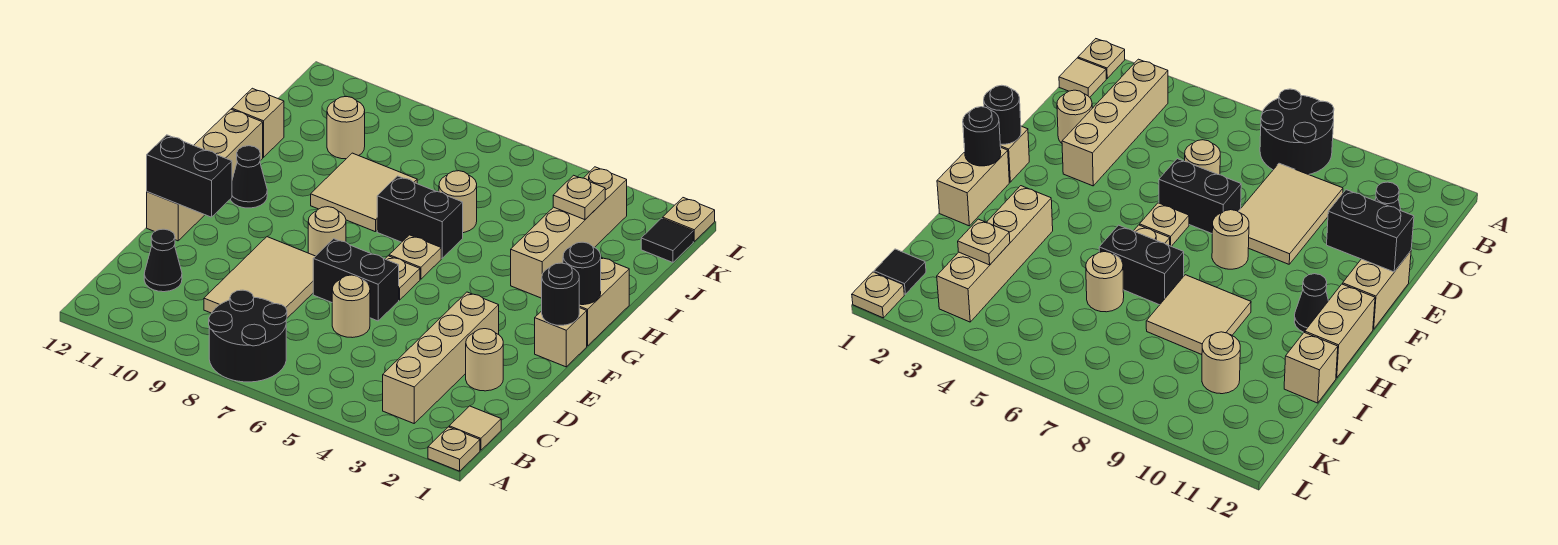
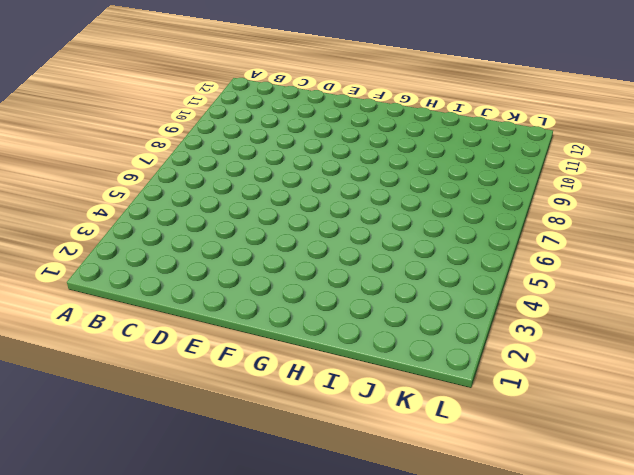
none -> tan 1x1 plate [428,427,480,471]
none -> black 2x2 round brick [209,290,287,382]
none -> tan 1x1 tile [449,406,501,450]

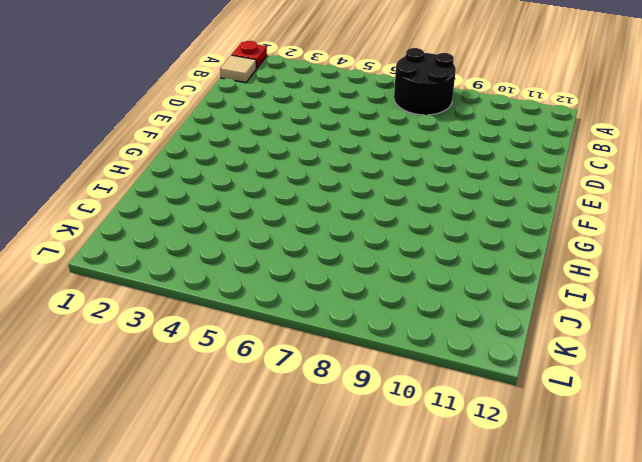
red 1x1 plate [232,41,267,68] -> tan 1x1 plate [428,427,480,471]
none -> tan 1x4 brick [383,292,499,423]
none -> tan 2x3 tile [204,237,315,318]
none -> black 1x1 cone [144,229,182,292]

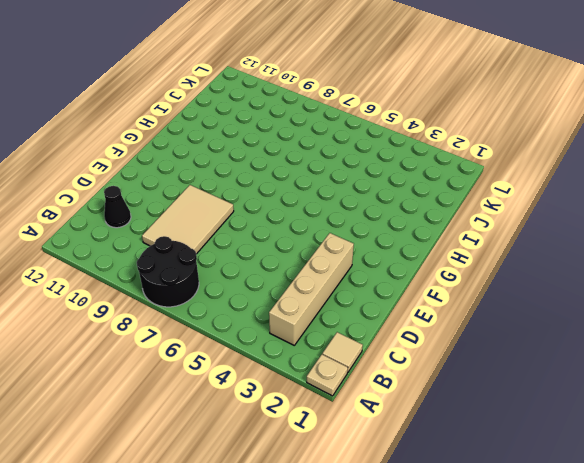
none -> tan 1x1 round brick [466,329,503,391]
none -> tan 1x1 round brick [332,275,370,338]
none -> black 1x2 brick [313,239,399,321]

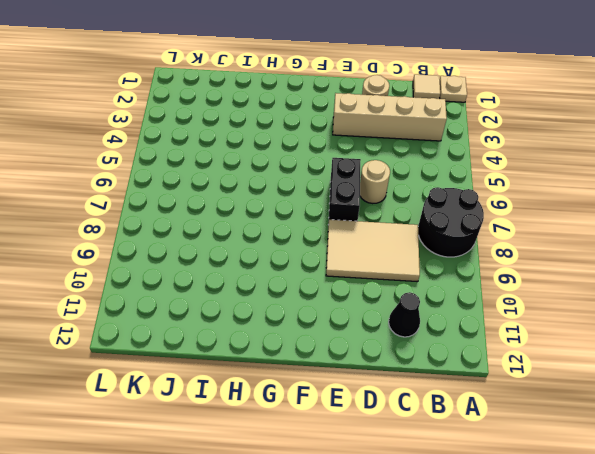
none -> tan 1x2 brick [147,192,204,241]
none -> tan 1x1 brick [535,308,587,367]
none -> tan 1x1 plate [385,256,420,300]

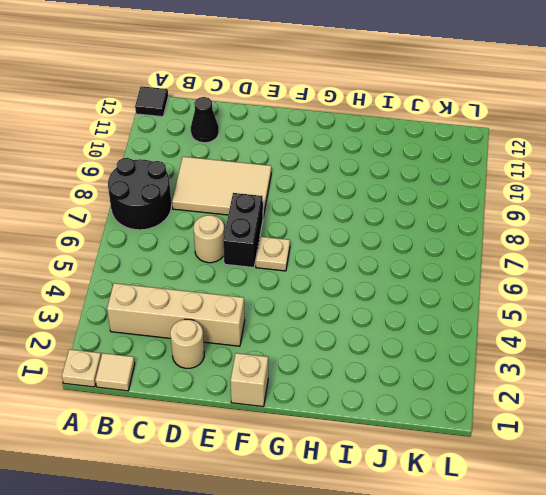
black 1x1 tile [135,86,168,117] -> black 1x1 tile moved to [641,218,693,262]
none -> tan 1x2 brick [147,192,204,241]
none -> tan 1x1 round brick [308,207,346,256]
none -> tan 1x2 brick [579,258,629,346]

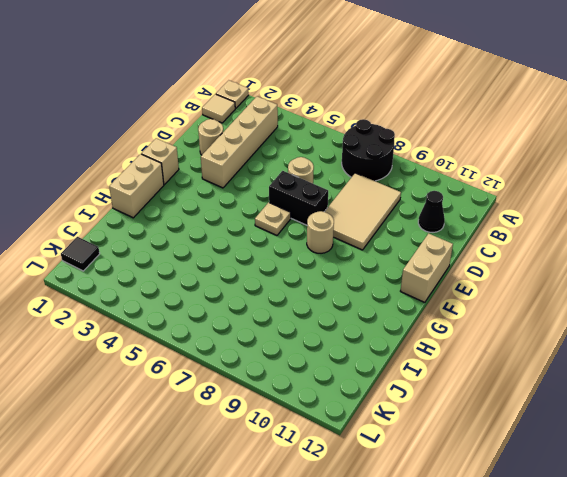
none -> tan 1x1 plate [389,235,441,279]
none -> black 1x1 cone [231,146,267,208]
none -> tan 1x2 brick [194,109,263,179]

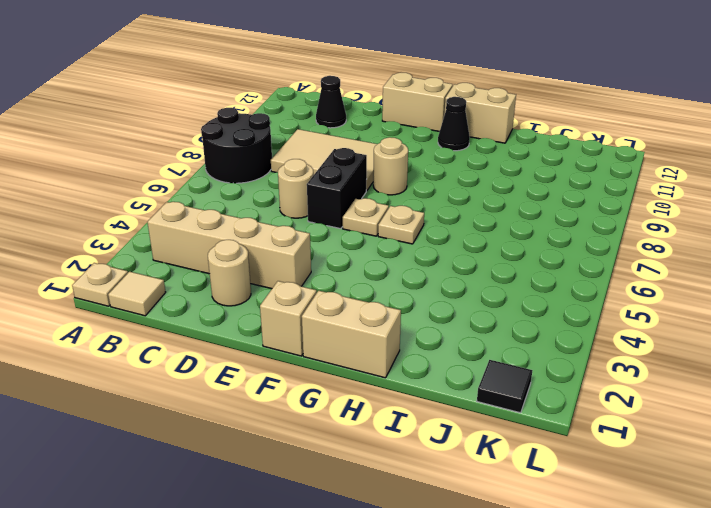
none -> tan 1x4 brick [511,167,627,298]
none -> black 1x2 brick [377,176,463,258]
none -> tan 2x2 tile [311,153,417,232]

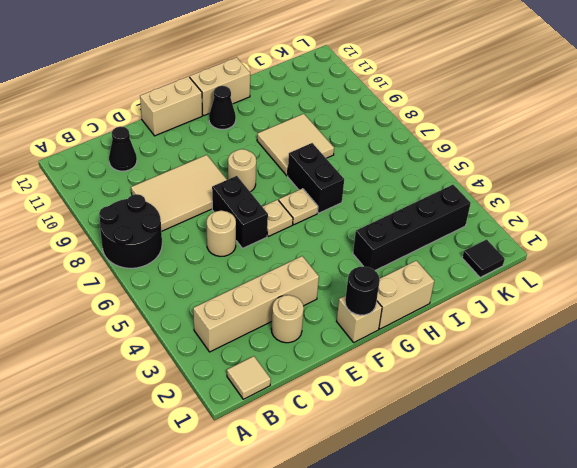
black 1x4 brick [353,185,471,270] -> tan 1x4 brick [511,167,627,298]
none -> tan 1x1 plate [428,427,480,471]
none -> tan 1x1 round brick [439,171,477,233]
none -> tan 1x1 brick [232,88,284,157]

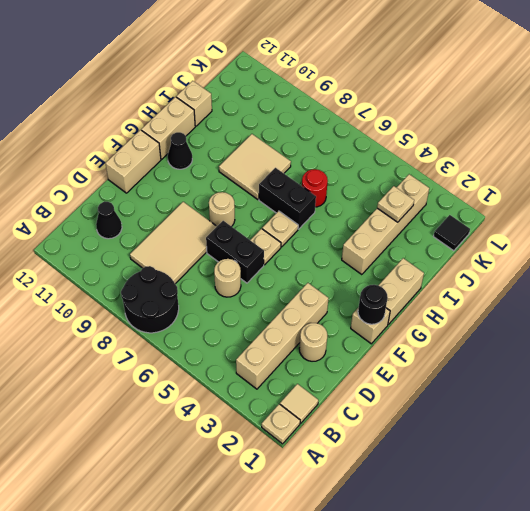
red 1x1 round brick [302,169,328,207] -> tan 1x1 round brick [439,171,477,233]
none -> tan 1x1 round brick [327,96,365,159]
none -> tan 1x1 plate [663,198,715,241]
none -> black 1x2 brick [147,135,232,217]

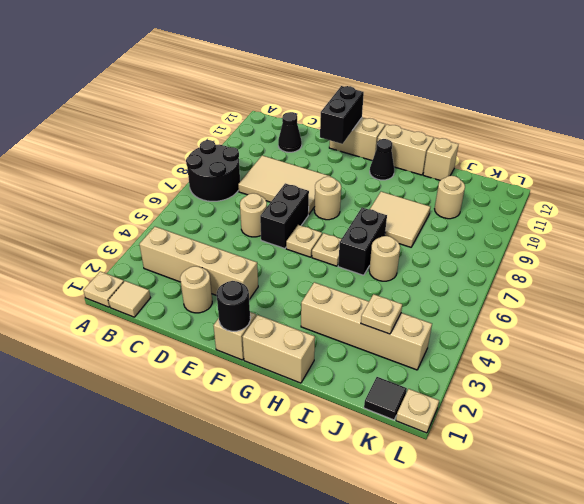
none -> black 1x1 round brick [563,242,601,305]

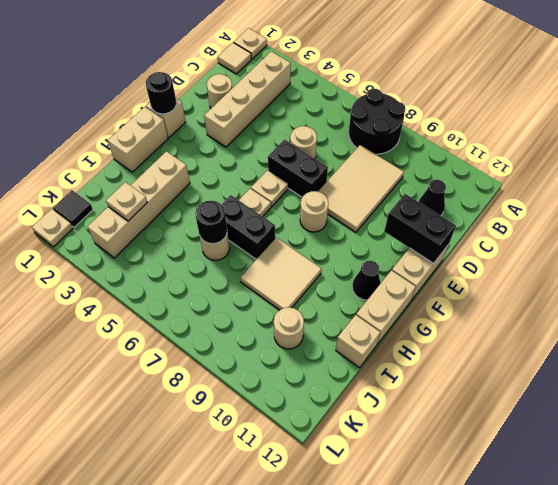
black 1x1 round brick [195,200,227,244] -> black 1x1 round brick moved to [563,242,601,305]

